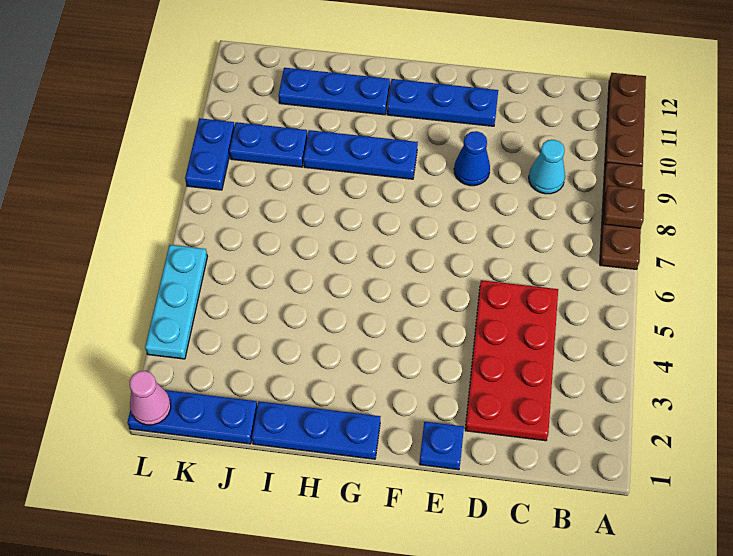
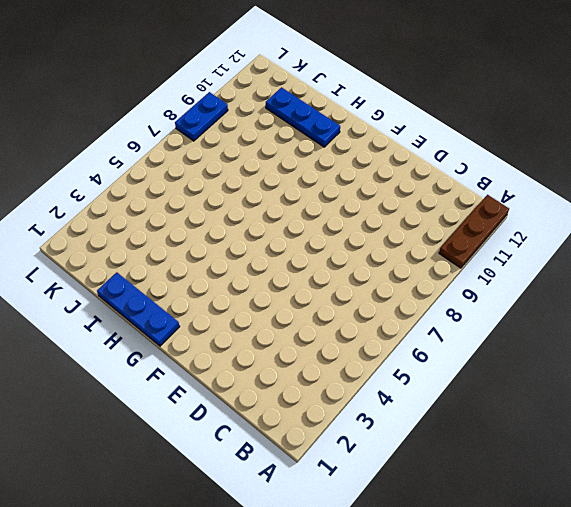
none -> brown 1x3 plate [600,162,643,270]
none -> red 2x4 plate [465,280,558,441]
none -> cyan 1x1 cone [529,140,565,194]

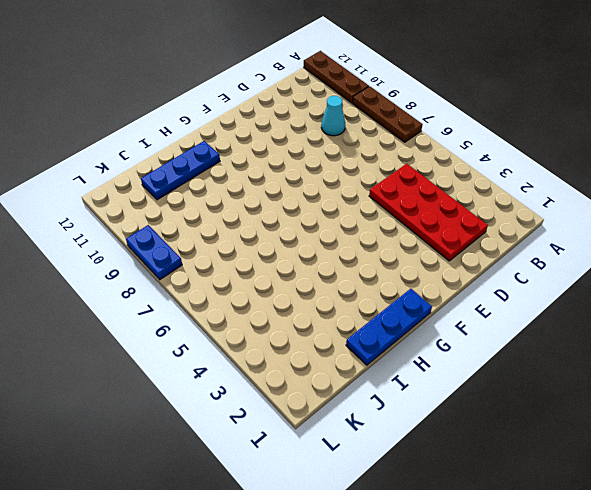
none -> blue 1x1 plate [419,422,464,470]
none -> blue 1x1 cone [454,131,490,186]
none -> blue 1x3 plate [387,79,498,126]

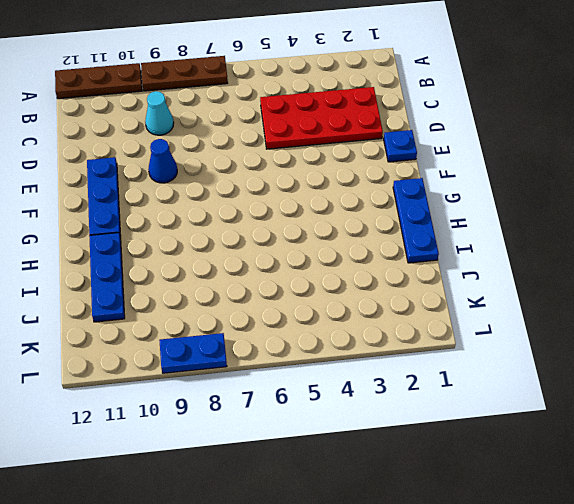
none -> blue 1x3 plate [303,130,418,179]
none -> blue 1x3 plate [127,390,257,444]
none -> blue 1x2 plate [229,122,307,167]

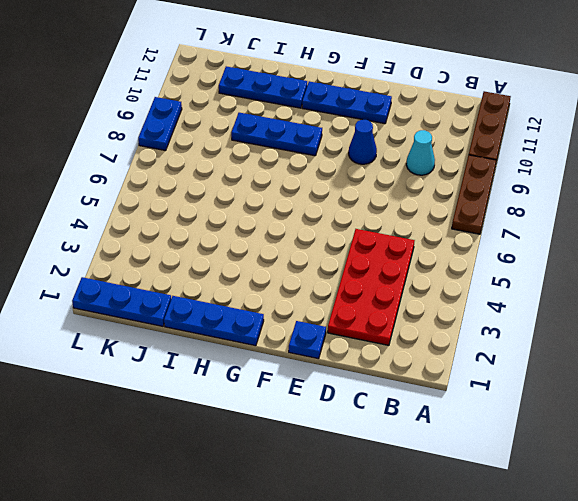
none -> blue 1x2 plate [229,122,307,167]
none -> cyan 1x3 plate [145,245,207,359]
none -> brown 1x1 plate [604,185,645,228]

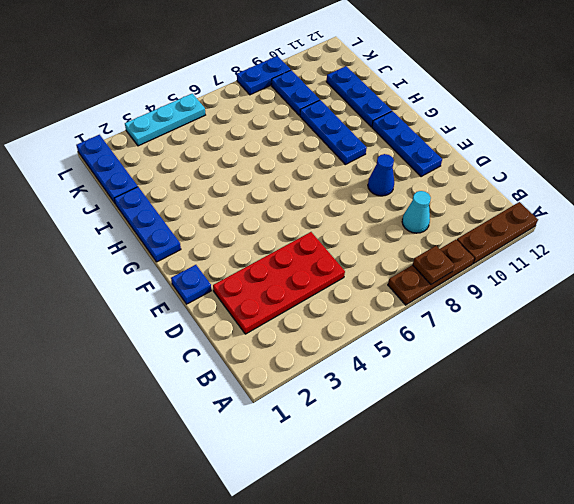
none -> pink 1x1 cone [129,371,171,425]

